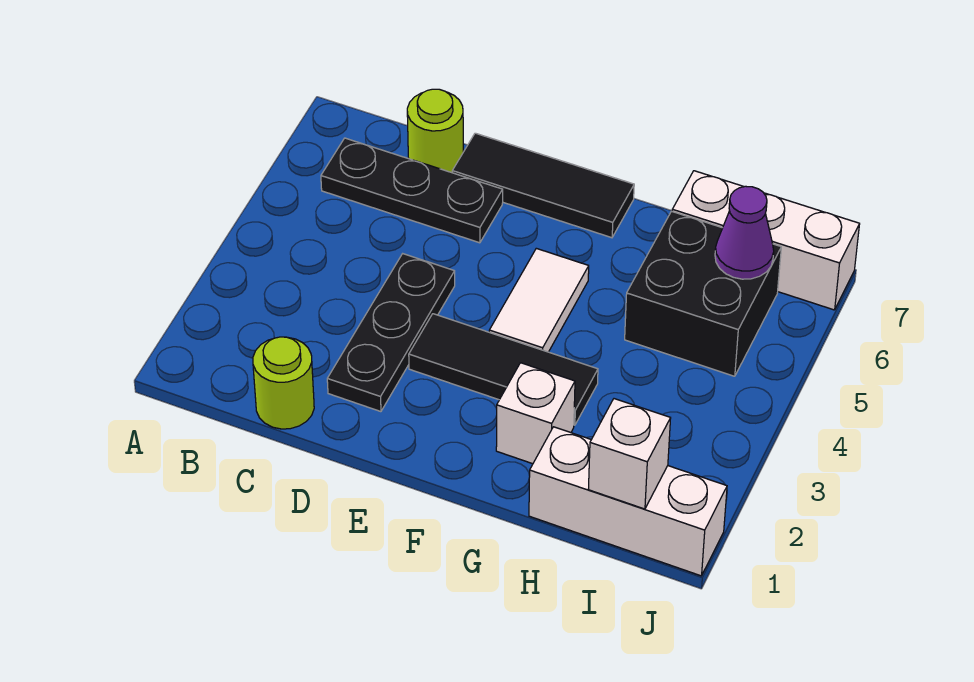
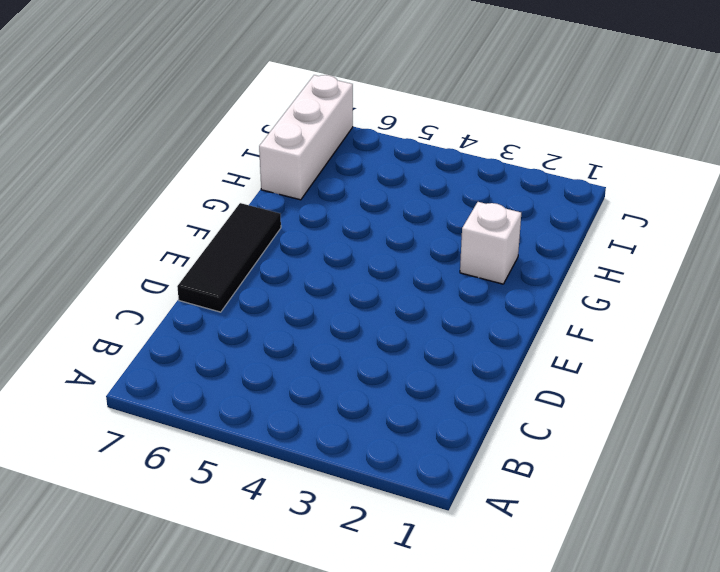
none -> black 1x3 plate [321,138,503,243]
none -> lime 1x1 round brick [253,337,314,429]
none -> lime 1x1 round brick [407,89,463,173]

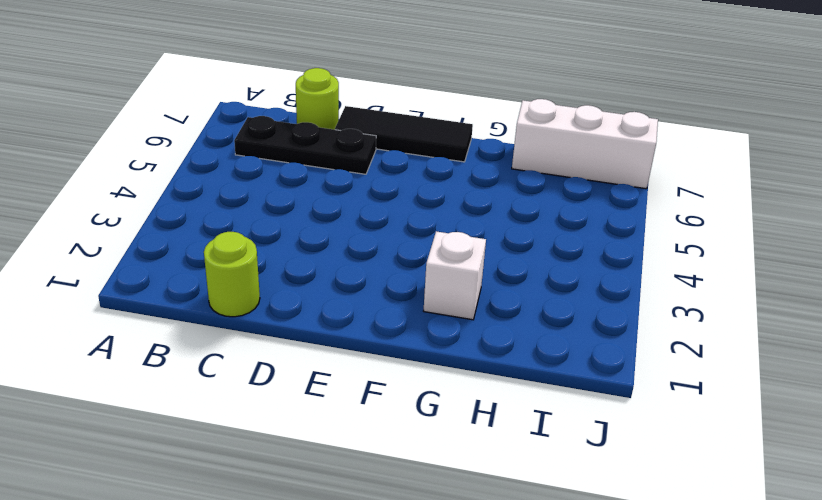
none -> black 1x3 plate [327,254,455,412]
none -> black 1x3 tile [409,314,598,425]
none -> white 1x2 tile [489,248,589,352]

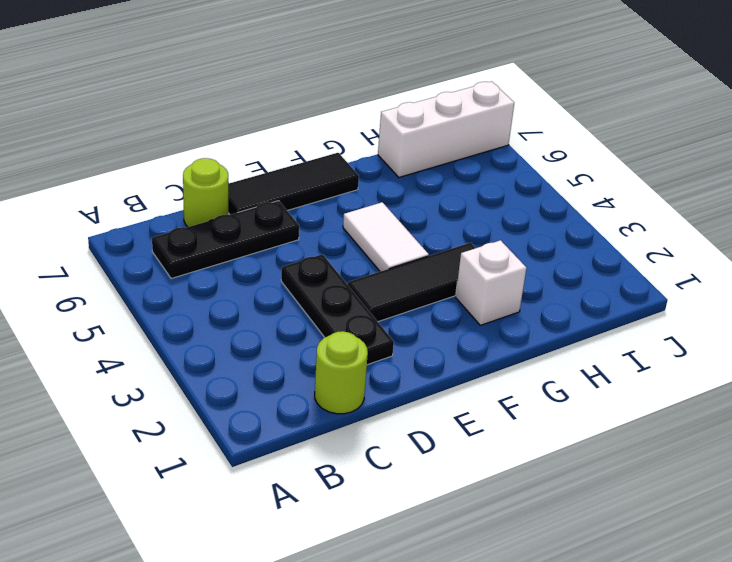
none -> white 1x3 brick [529,427,727,576]
none -> black 2x2 brick [625,211,781,376]
none -> white 1x1 brick [588,399,671,509]

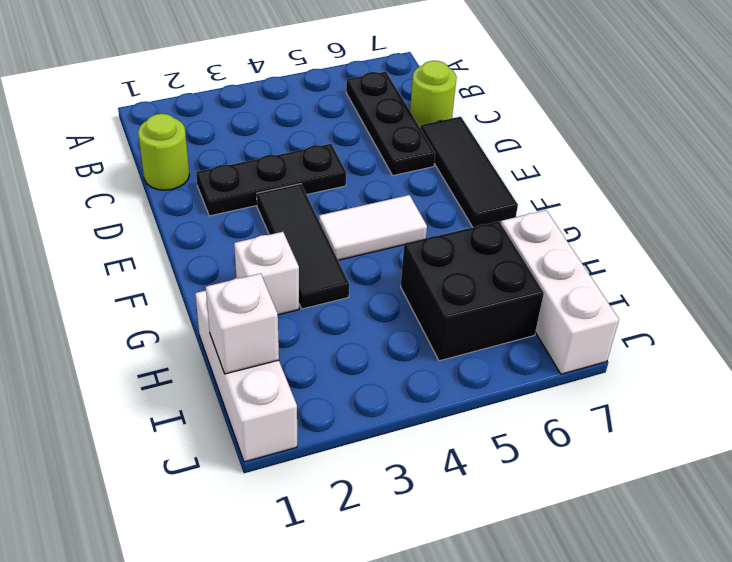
none -> purple 1x1 cone [715,186,774,279]

